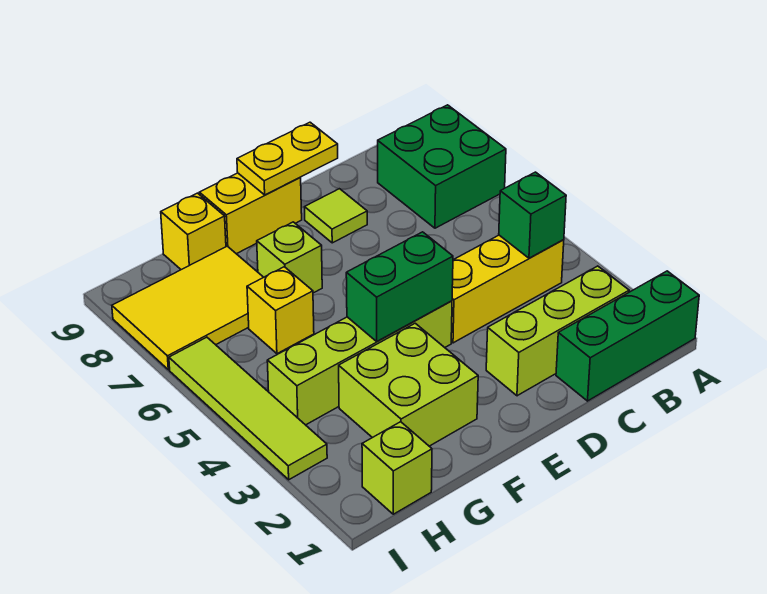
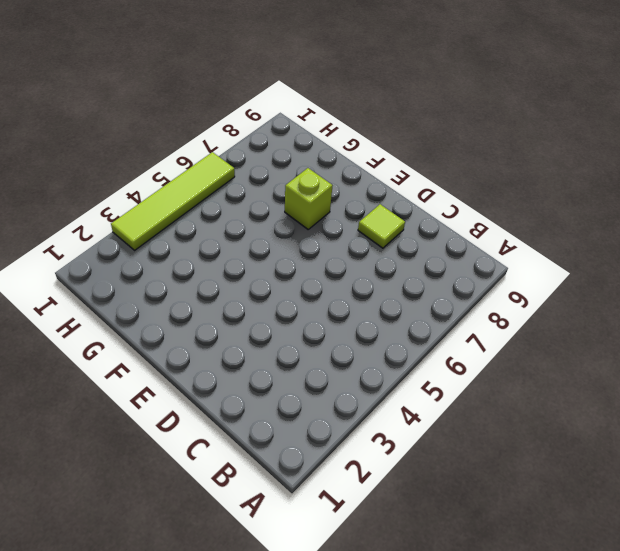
none -> green 1x3 brick [556,271,699,401]
none -> green 2x2 brick [378,105,506,228]
none -> lime 1x3 brick [486,266,629,396]

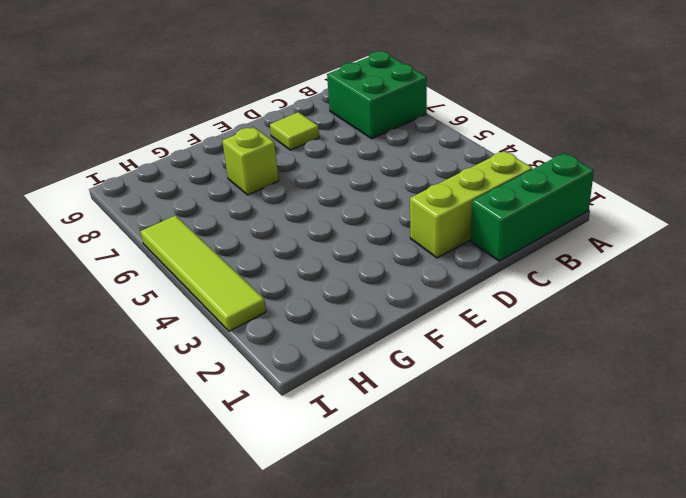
none -> yellow 1x3 brick [451,235,564,343]
none -> lime 1x4 brick [267,301,452,425]
none -> yellow 1x2 brick [199,173,302,254]

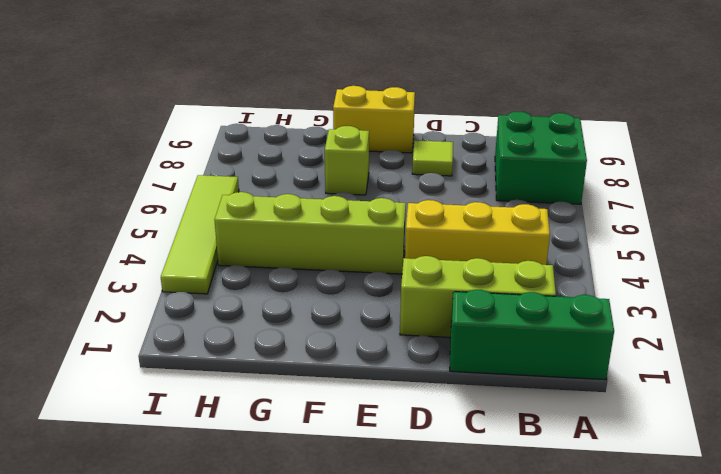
none -> lime 2x2 brick [339,323,478,446]
none -> yellow 1x1 brick [247,267,314,354]
none -> yellow 2x3 tile [112,246,264,370]

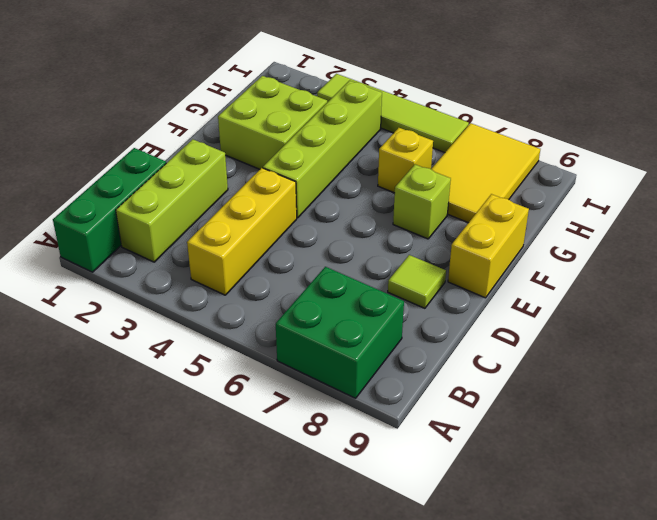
none -> yellow 1x1 brick [161,193,226,270]
none -> lime 1x1 brick [362,422,432,514]
none -> green 1x1 brick [499,172,566,258]

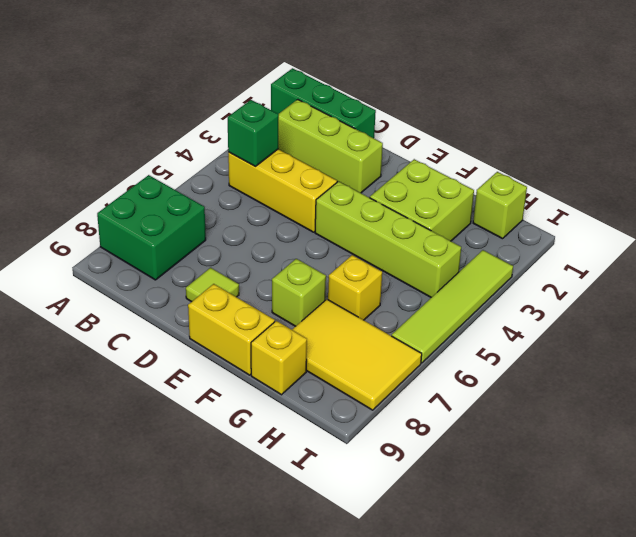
none -> yellow 1x2 plate [237,122,338,195]
none -> green 1x2 brick [346,232,453,341]

